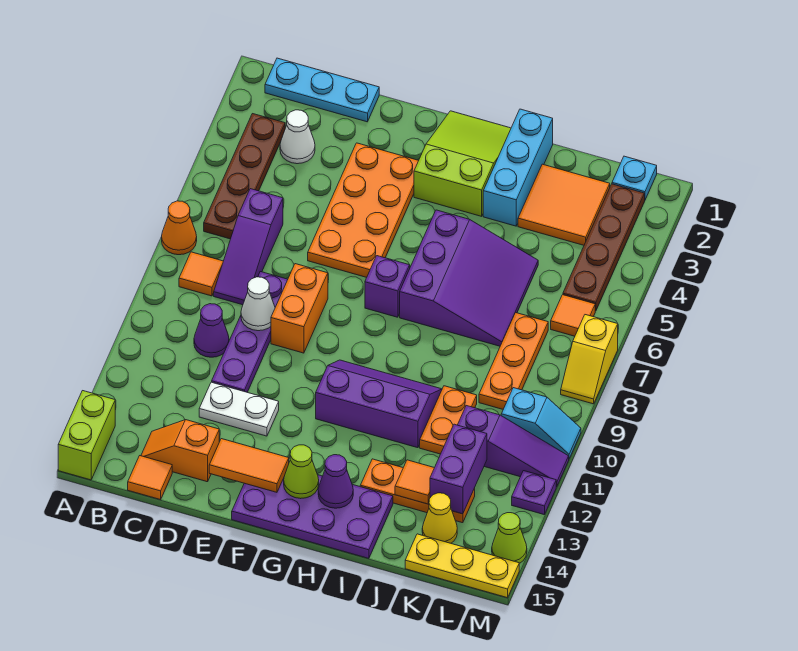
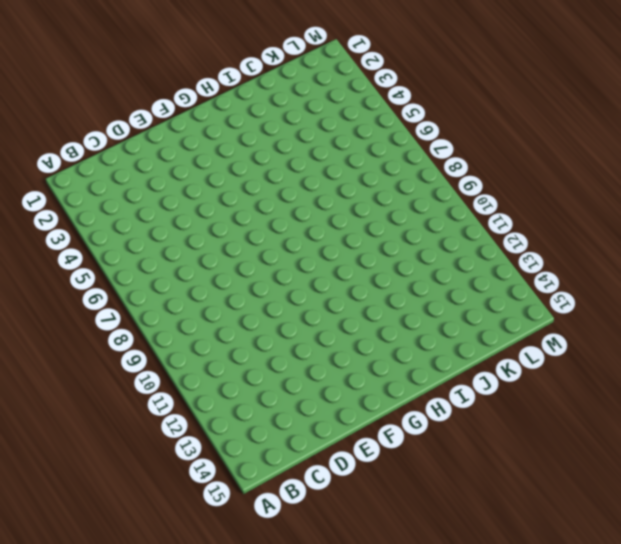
none -> orange 1x1 cone [162,201,197,255]
none -> lime 1x2 brick [58,391,115,480]
none -> cyan 1x3 plate [265,58,379,122]
none -> brown 1x4 plate [204,114,285,239]

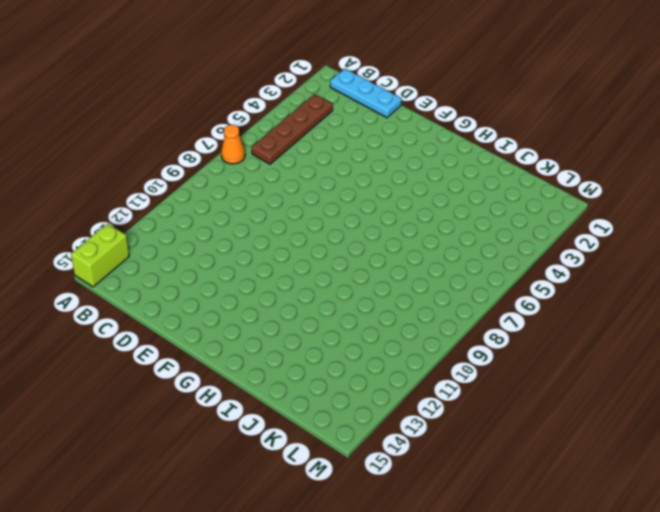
none -> orange 1x1 tile [179,252,223,296]
none -> white 1x1 cone [280,110,315,164]
none -> purple 1x3 slope [214,189,283,305]
none -> purple 1x1 cone [194,304,229,357]

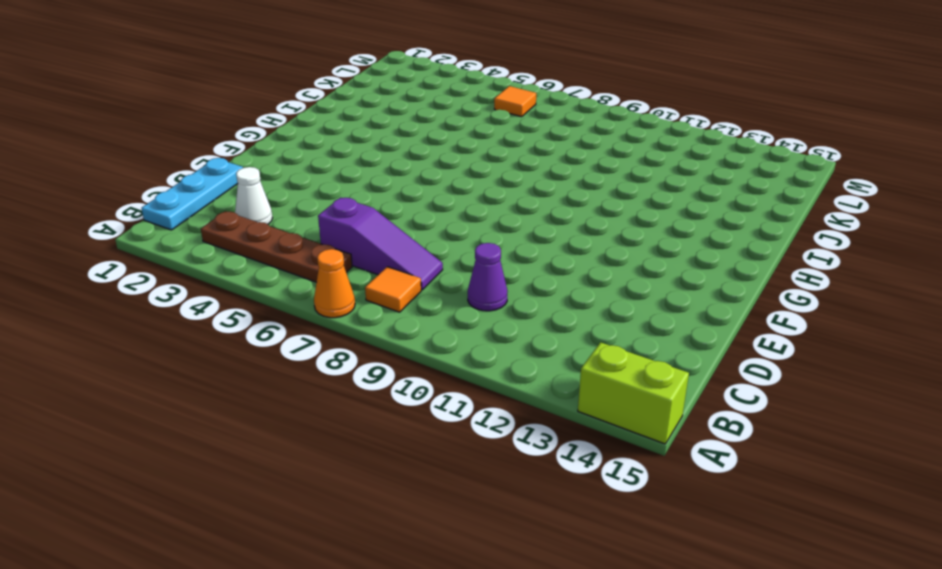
none -> orange 1x2 slope [141,420,219,482]
none -> orange 1x1 tile [128,456,172,500]
none -> purple 1x4 plate [212,272,288,392]
none -> white 1x2 plate [199,382,279,436]

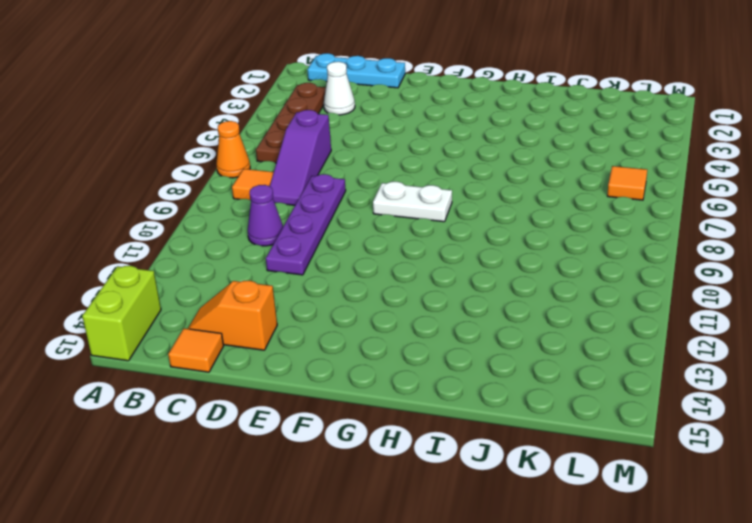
white 1x2 plate [373,182,452,222] -> white 1x2 plate moved to [199,382,279,436]
none -> orange 2x4 plate [308,143,419,277]
none -> orange 1x2 brick [271,264,328,353]
none -> purple 2x4 plate [232,475,393,558]
none -> lime 2x3 slope [414,111,511,216]

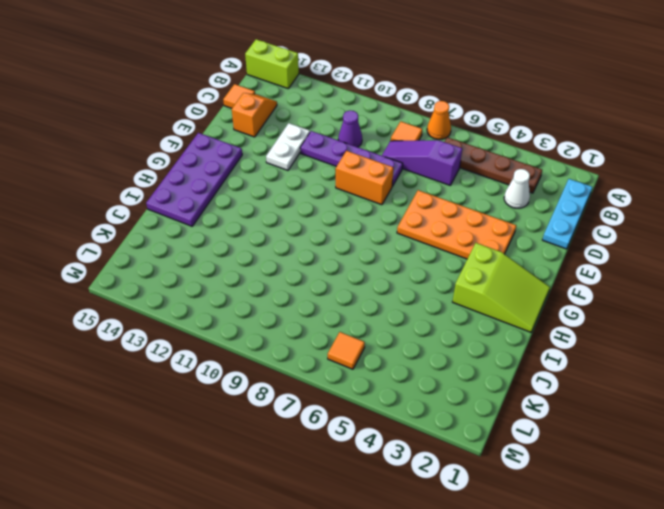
none -> purple 1x1 brick [365,256,410,317]
none -> purple 2x3 slope [316,360,442,448]
none -> purple 3x3 slope [400,210,538,346]
none -> cyan 1x3 brick [483,109,553,226]

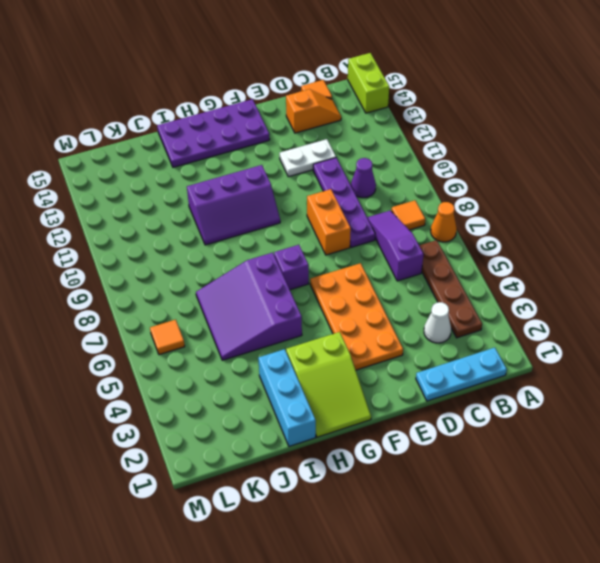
none -> orange 1x3 plate [360,459,475,523]
none -> orange 2x2 tile [518,164,610,245]
none -> orange 1x2 plate [420,386,477,454]
none -> orange 1x3 plate [479,312,548,409]

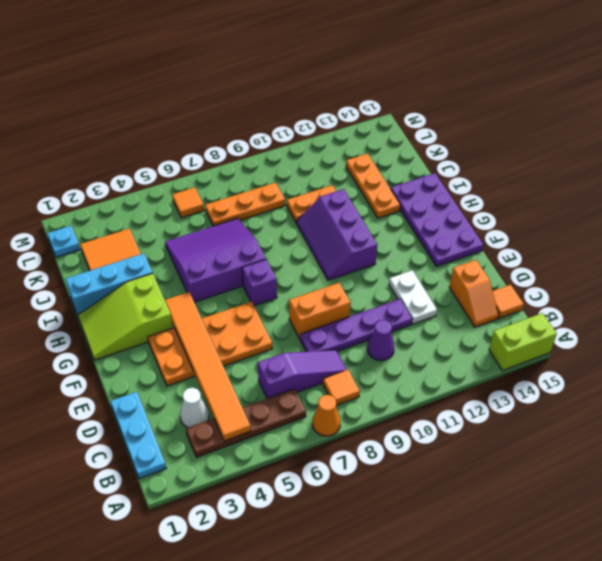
orange 1x6 tile [165,292,251,441] -> none
none -> purple 1x3 slope [458,406,569,487]
none -> yellow 1x1 cone [422,493,457,543]
none -> yellow 1x3 plate [405,534,519,598]
none -> brown 1x4 plate [563,184,645,311]

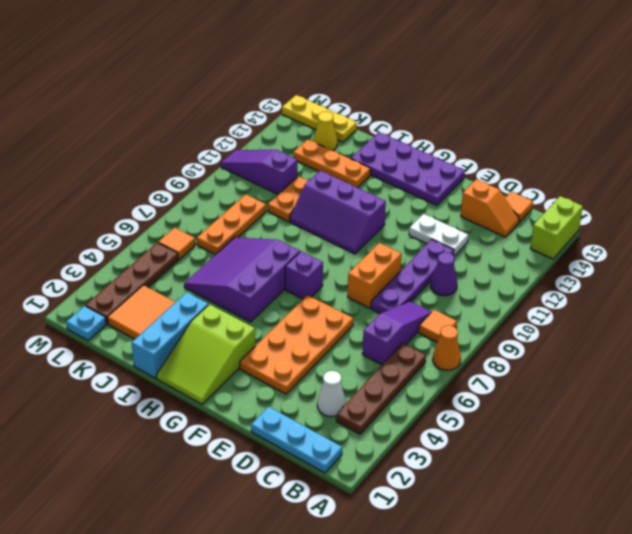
none -> cyan 1x2 slope [501,388,581,459]
none -> yellow 1x2 slope [561,315,618,404]
none -> purple 1x1 plate [512,471,556,515]
none -> lime 1x1 cone [492,513,527,564]

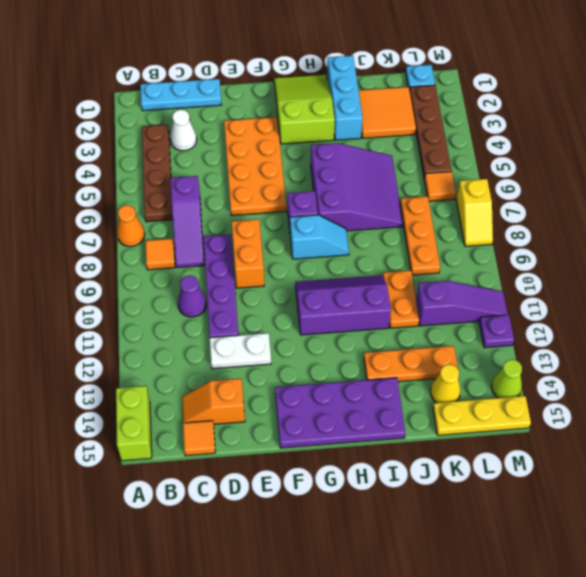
cyan 1x2 slope [290,215,349,259] -> cyan 1x2 slope moved to [501,388,581,459]
none -> white 1x1 cone [241,277,275,331]
none -> orange 1x2 tile [209,439,289,492]
none -> lime 1x1 cone [284,445,319,499]
none -> purple 1x1 cone [318,455,353,508]

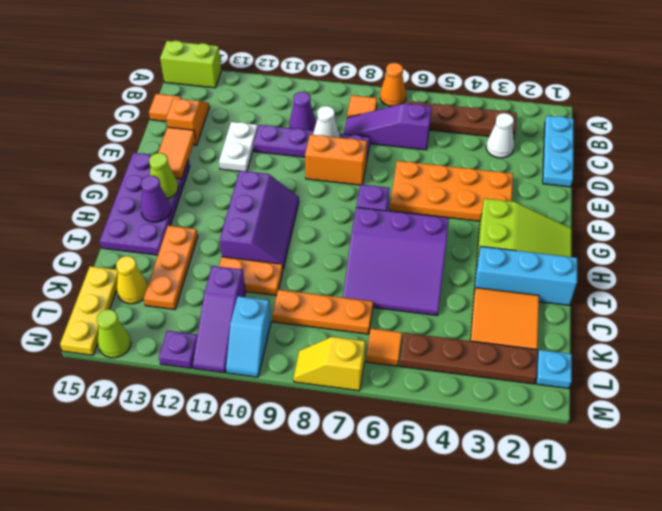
none -> orange 1x1 tile [395,460,434,504]
none -> purple 1x2 brick [430,424,487,514]

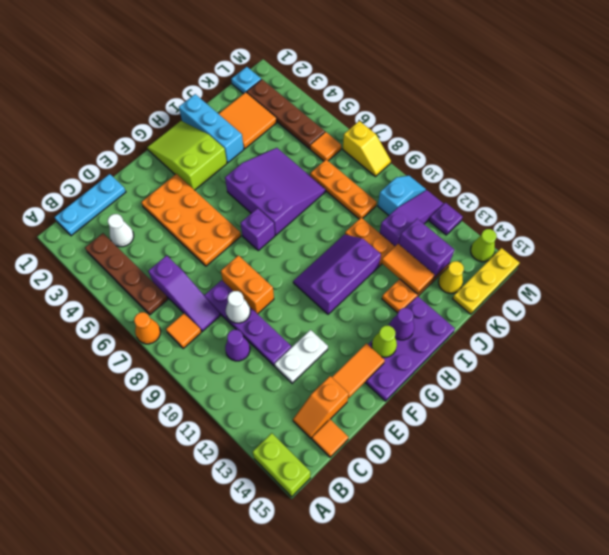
orange 1x2 tile [381,244,435,294] -> orange 1x1 tile [395,460,434,504]

